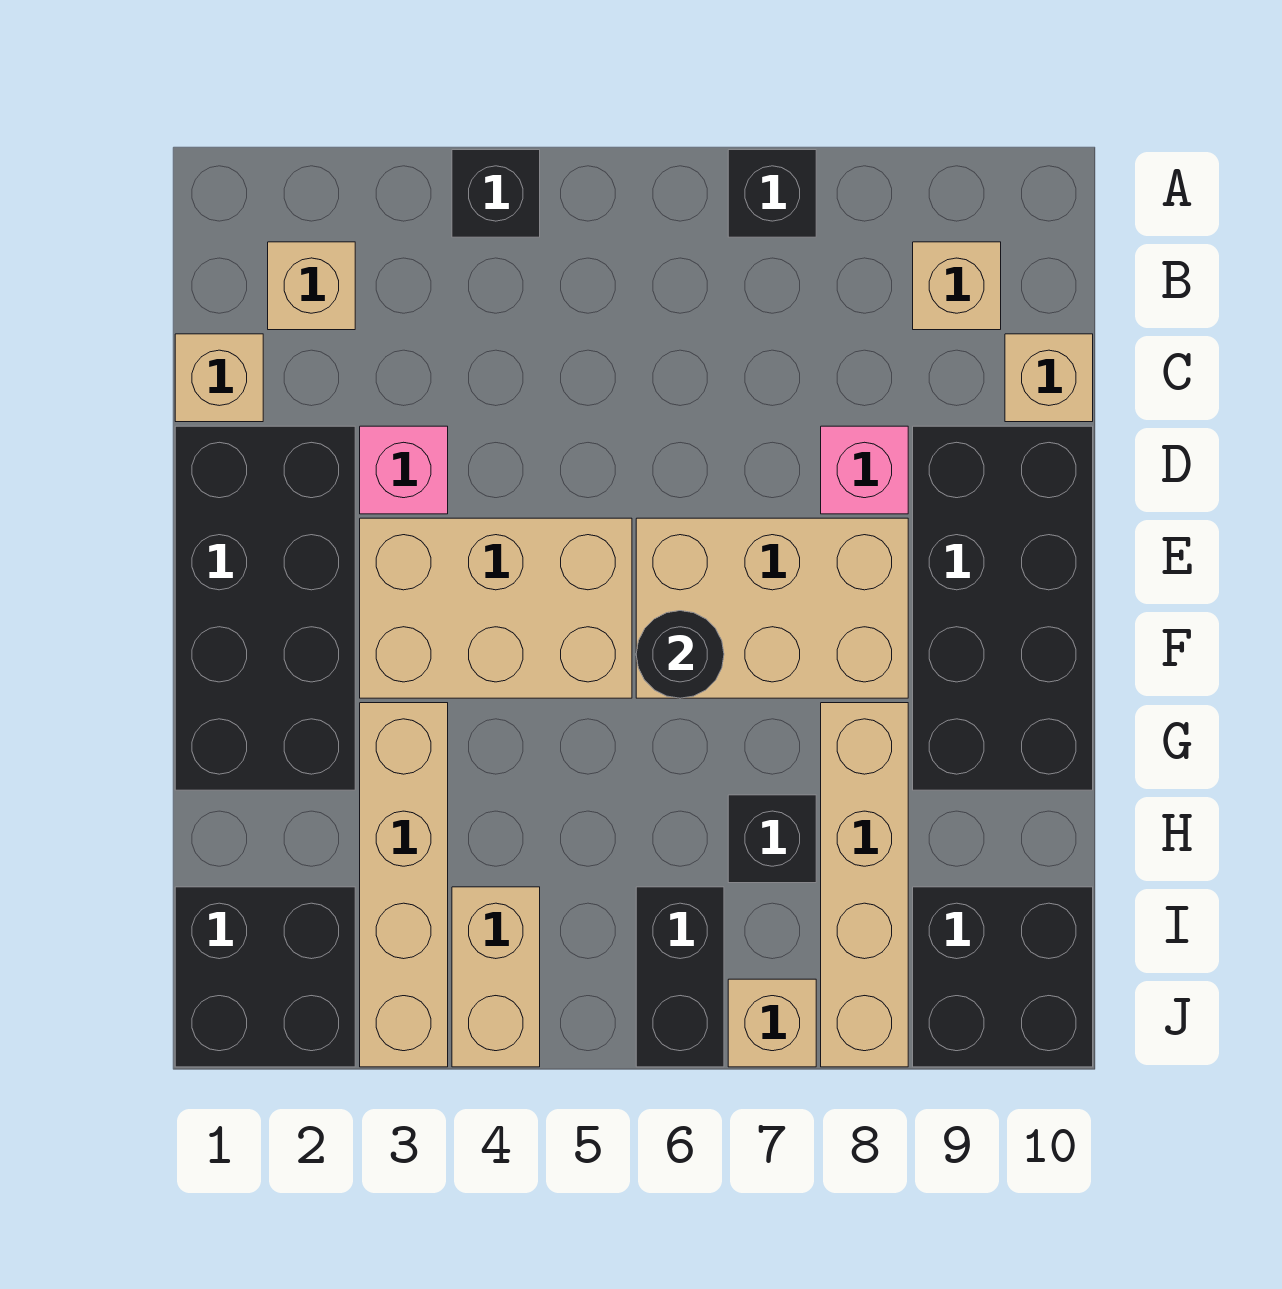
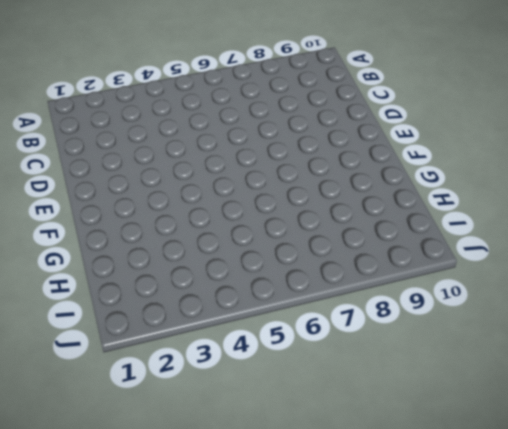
none -> black 1x1 brick [452,150,540,237]
none -> black 1x1 brick [728,150,816,237]
none -> tan 1x1 brick [268,242,355,330]

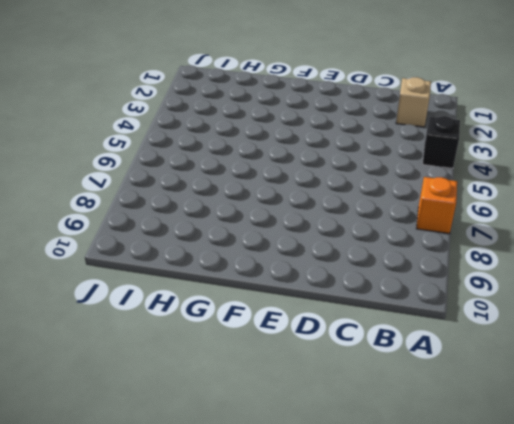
orange 1x1 brick [416,177,457,233] -> black 1x1 brick [728,150,816,237]
none -> tan 1x1 brick [913,242,1001,330]
none -> tan 1x1 brick [175,334,263,422]
none -> tan 1x1 brick [1005,334,1093,422]

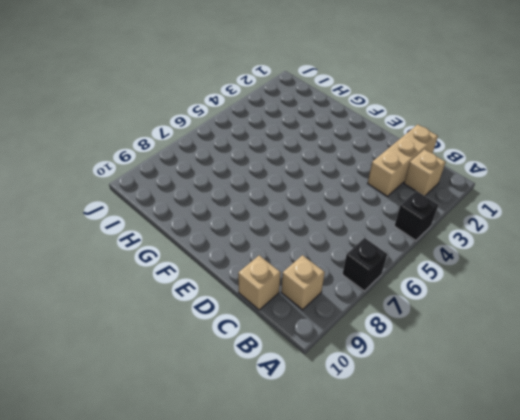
tan 1x3 brick [368,124,438,196] -> tan 1x1 brick [175,334,263,422]
none -> black 2x4 brick [175,426,355,790]
none -> pink 1x1 brick [360,426,448,514]
none -> pink 1x1 brick [821,426,908,514]

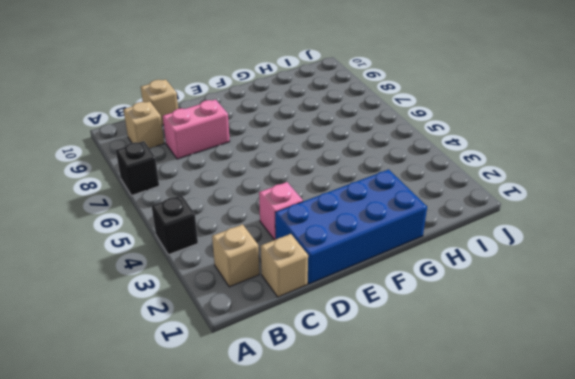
pink 1x2 brick [163,100,230,159] -> pink 1x1 brick [821,426,908,514]
blue 2x4 brick [275,169,427,284] -> black 2x4 brick [175,426,355,790]
none -> black 2x4 brick [913,426,1093,790]
none -> tan 2x3 brick [360,518,632,698]
none -> tan 2x3 brick [636,518,908,698]

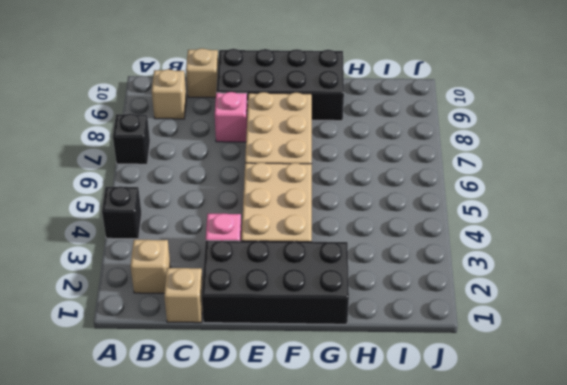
none -> tan 1x4 brick [360,703,448,1067]
none -> tan 1x4 brick [821,703,908,1067]
none -> black 1x1 brick [728,795,816,883]

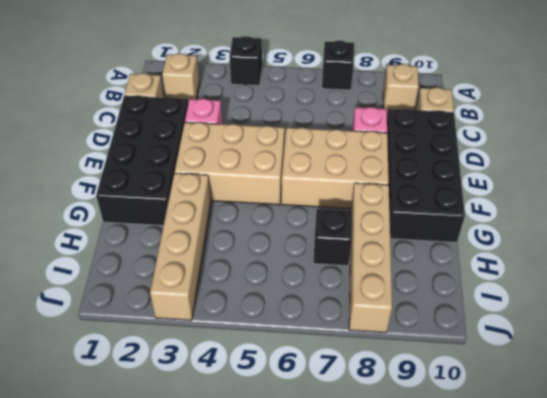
none -> black 2x2 brick [175,887,355,1067]
none -> tan 1x2 brick [452,887,540,1067]
none -> black 1x2 brick [636,887,724,1067]

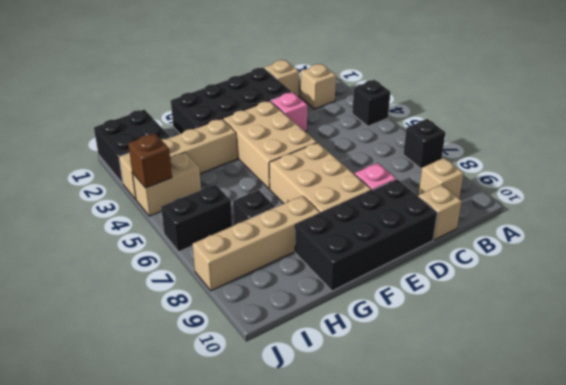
brown 1x1 brick [128,133,172,188] -> none
none -> black 2x2 brick [913,887,1093,1067]
none -> tan 1x1 brick [728,979,816,1067]
none -> black 1x1 round brick [636,611,724,698]

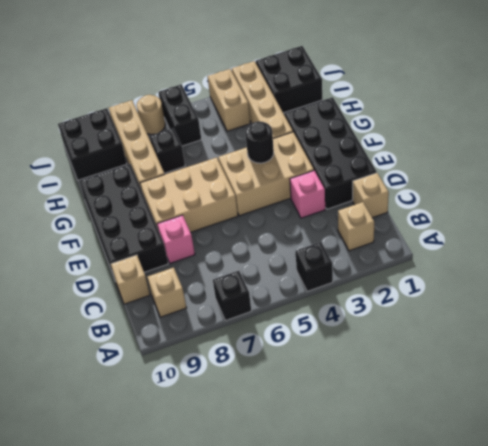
black 1x1 round brick [245,121,274,163] -> black 1x1 round brick moved to [636,611,724,698]
tan 1x1 round brick [137,95,165,134] -> tan 1x1 brick [728,979,816,1067]

